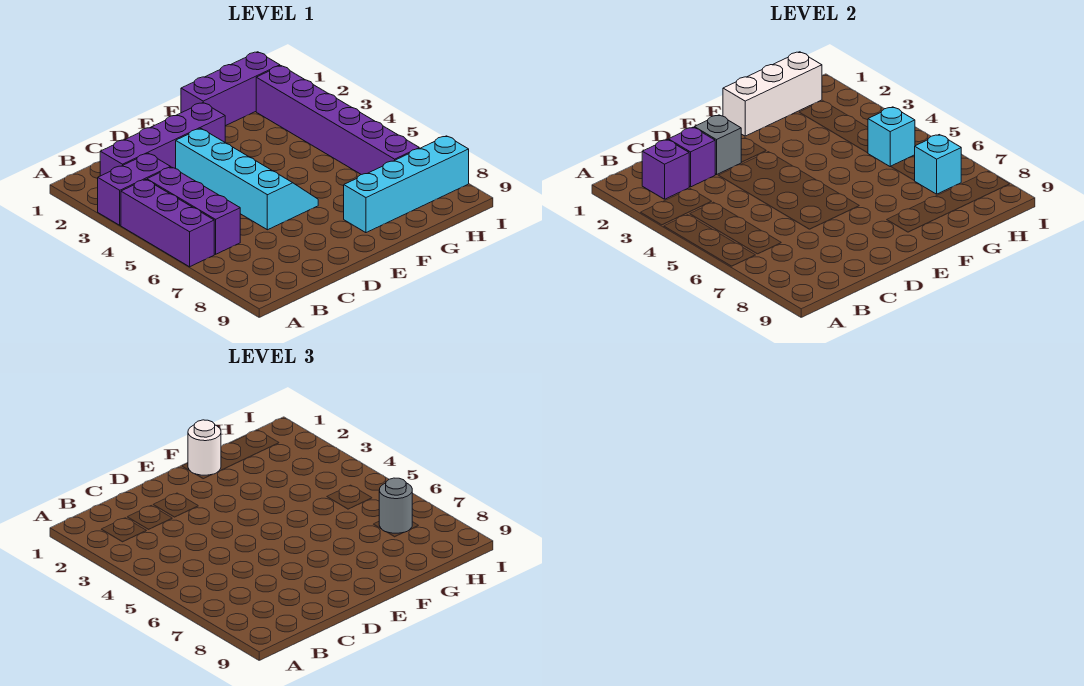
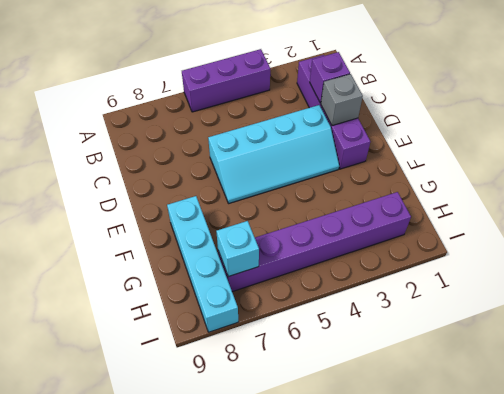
none -> purple 1x2 brick [98,153,171,225]
none -> purple 1x3 brick [147,167,240,254]
none -> purple 1x3 brick [181,52,280,126]

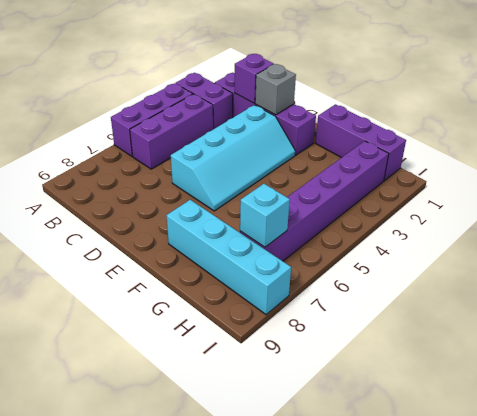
none -> purple 1x1 brick [642,140,689,199]
none -> white 1x3 brick [723,52,822,136]
none -> cyan 1x1 brick [868,107,915,167]

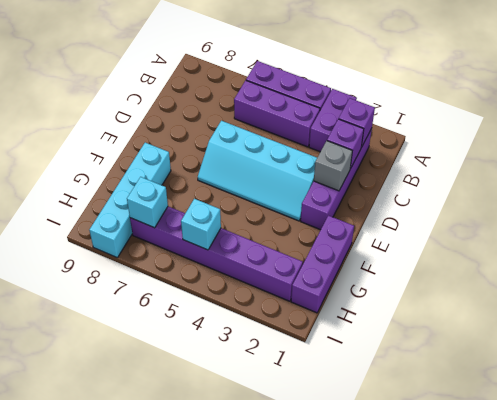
none -> white 1x3 brick [723,52,822,136]
none -> white 1x1 round brick [188,420,221,475]
none -> grey 1x1 round brick [379,478,412,533]

